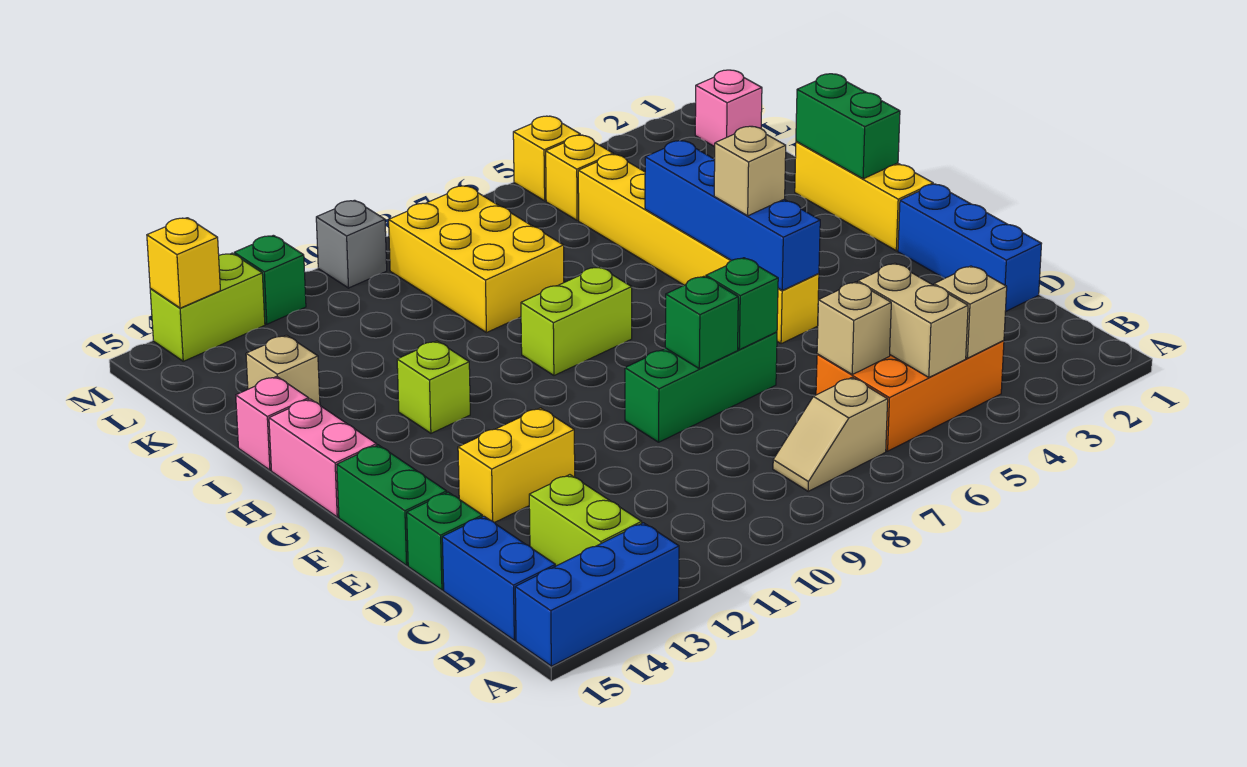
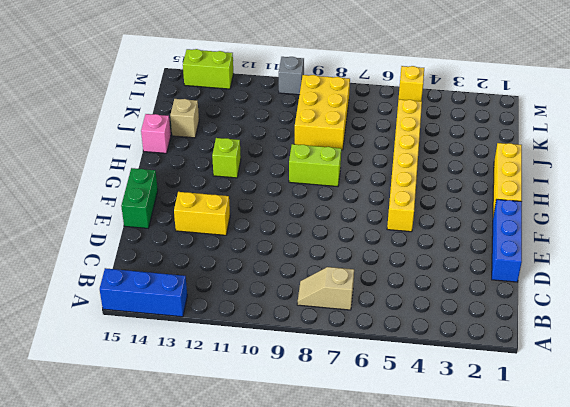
none -> orange 2x3 brick [816,341,1004,451]
none -> lime 1x2 brick [529,475,642,566]
none -> blue 1x2 brick [442,516,555,640]
none -> green 1x1 brick [407,492,482,590]

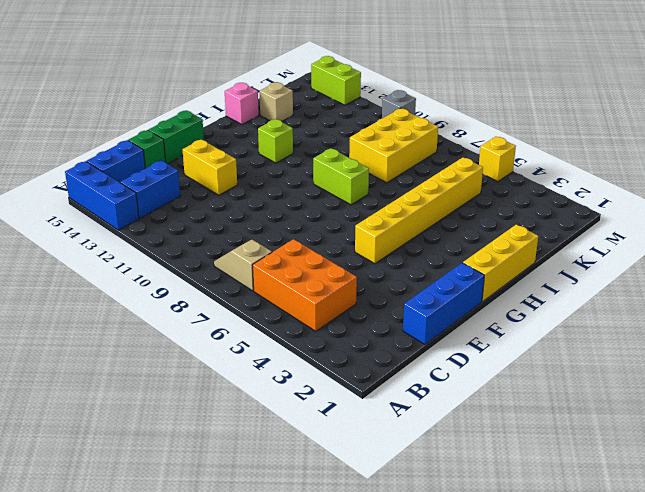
blue 1x2 brick [121,160,180,218] -> lime 1x2 brick [529,475,642,566]
none -> green 1x3 brick [625,332,777,442]
none -> pink 1x2 brick [269,399,377,517]
none -> pink 1x1 brick [695,70,762,147]
none -> yellow 1x1 brick [546,135,613,220]

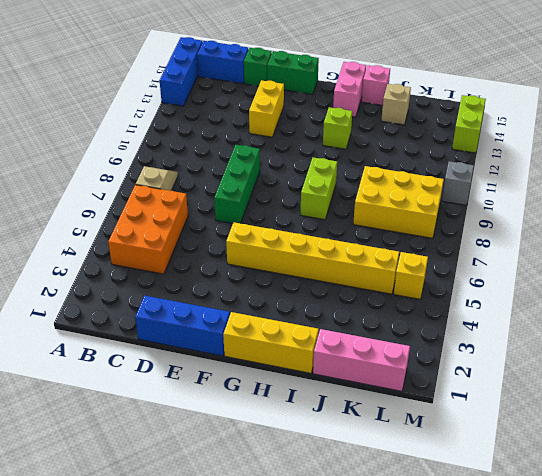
pink 1x2 brick [333,62,366,117] -> pink 1x2 brick turned to [269,399,377,517]
pink 1x3 brick [313,329,410,391] -> pink 1x1 brick [695,70,762,147]
none -> lime 1x2 brick [529,475,642,566]
none -> yellow 1x1 brick [513,116,580,201]
none -> green 1x1 brick [234,235,306,324]
none -> tan 1x1 brick [934,266,1007,358]

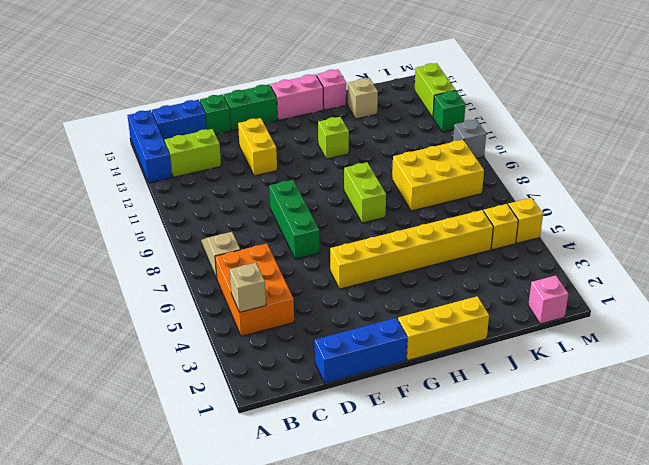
none -> tan 1x2 brick [858,263,968,377]
none -> tan 1x1 brick [817,282,891,374]
none -> green 1x1 brick [706,258,778,350]
none -> green 1x1 brick [665,276,738,369]

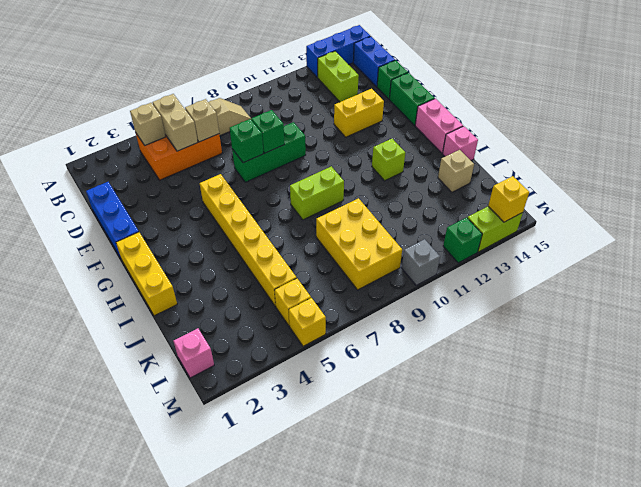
none -> blue 1x4 brick [645,141,820,290]
none -> green 1x2 brick [796,74,900,179]
none -> tan 1x1 brick [714,126,786,216]

